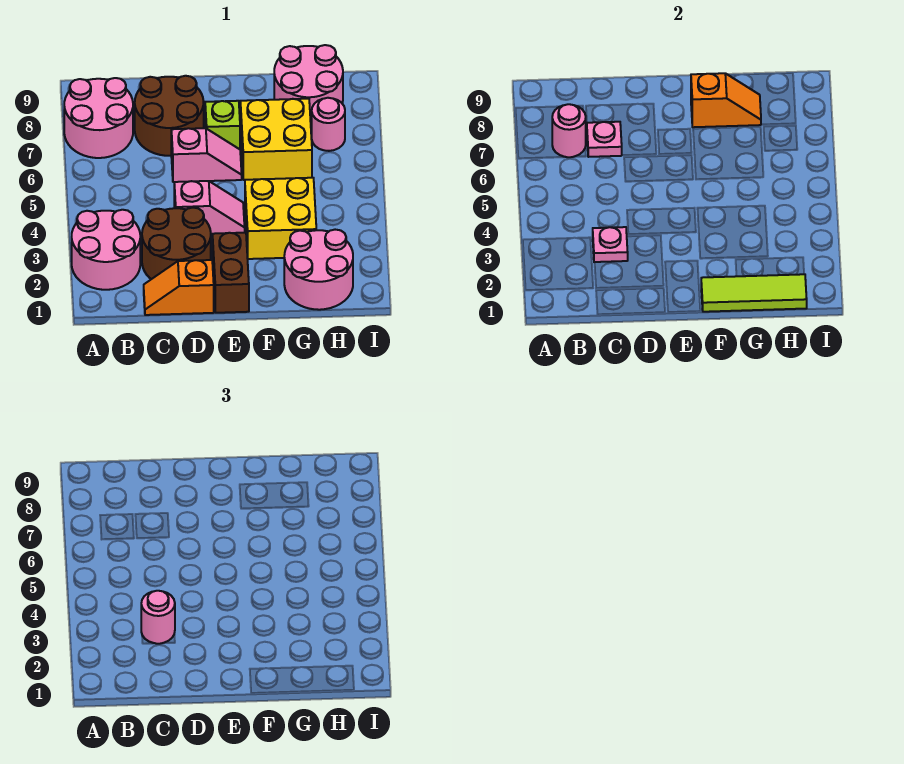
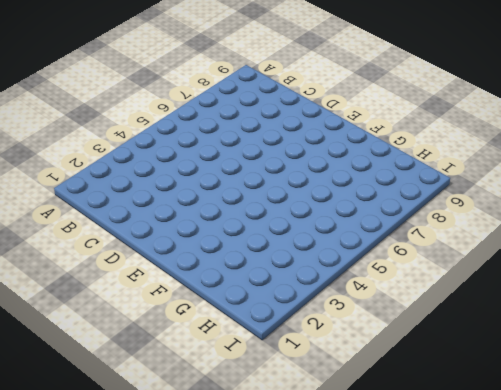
none -> pink 2x2 round brick [72,210,140,290]
none -> pink 2x2 round brick [64,78,133,158]
none -> orange 1x2 slope [144,260,214,315]

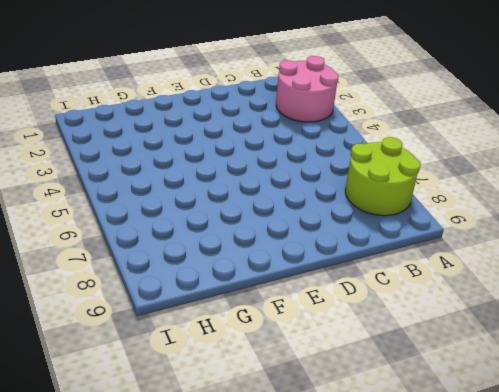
lime 2x2 round brick [345,137,421,216] -> pink 2x2 round brick [64,78,133,158]
none -> orange 1x2 slope [144,260,214,315]
none -> brown 2x2 round brick [142,208,211,279]
none -> brown 2x2 round brick [135,76,204,156]

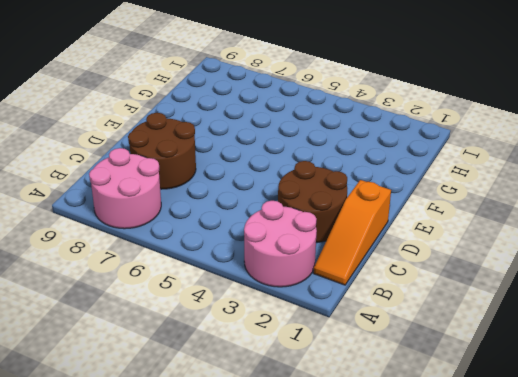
orange 1x3 slope [314,180,391,285] -> orange 1x2 slope [144,260,214,315]
none -> pink 1x2 slope [174,181,245,234]
none -> pink 1x2 slope [171,128,242,182]
none -> brown 1x2 brick [213,233,249,313]

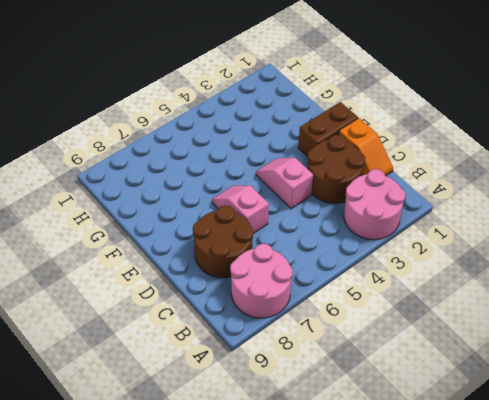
none -> lime 1x1 brick [205,101,240,149]
none -> yellow 2x2 brick [245,178,316,259]
none -> yellow 2x2 brick [240,99,312,180]

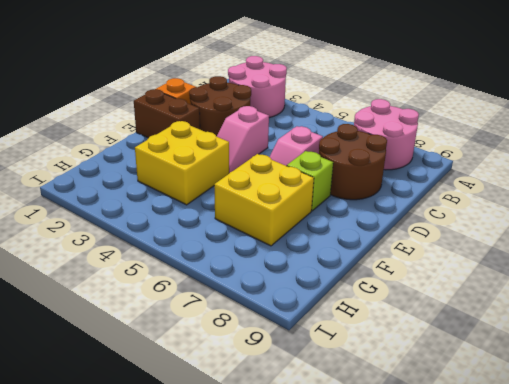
none -> pink 2x2 round brick [284,230,353,310]
none -> pink 2x2 round brick [274,45,343,125]
none -> pink 1x1 round brick [312,98,345,151]

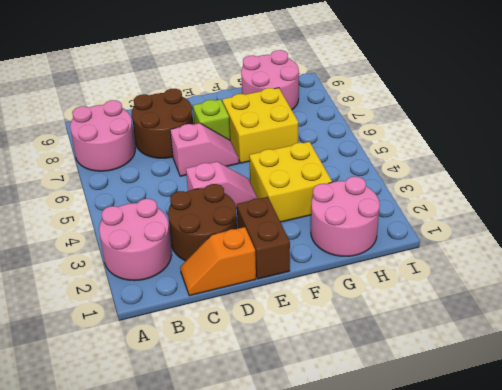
none -> pink 1x1 round brick [312,98,345,151]
none -> pink 1x1 round brick [552,104,586,157]
none -> pink 1x1 plate [593,227,628,262]

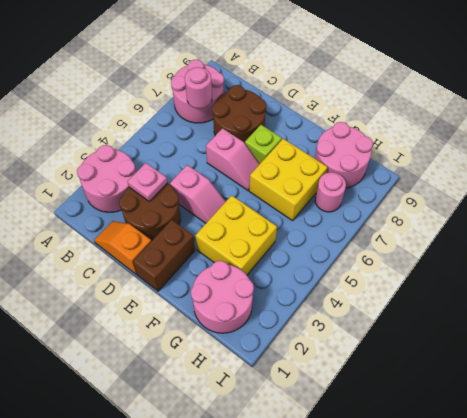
none -> pink 1x1 plate [587,122,622,157]
none -> lime 1x3 tile [701,274,807,312]
none -> orange 1x2 slope [691,73,761,127]

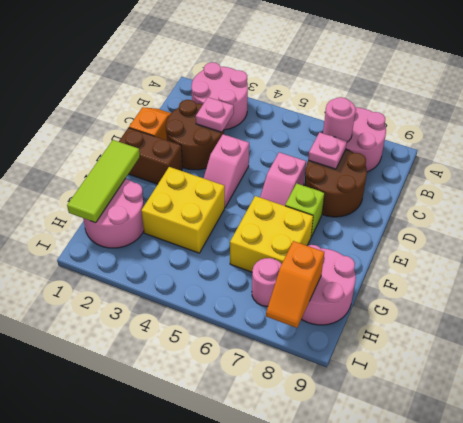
orange 1x2 slope [266,241,324,328] -> orange 1x2 slope moved to [691,73,761,127]
none -> pink 1x1 round brick [141,591,175,644]

